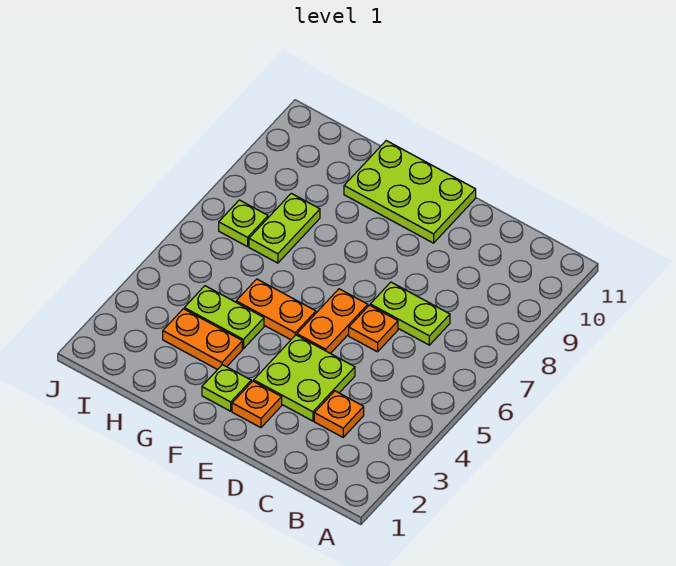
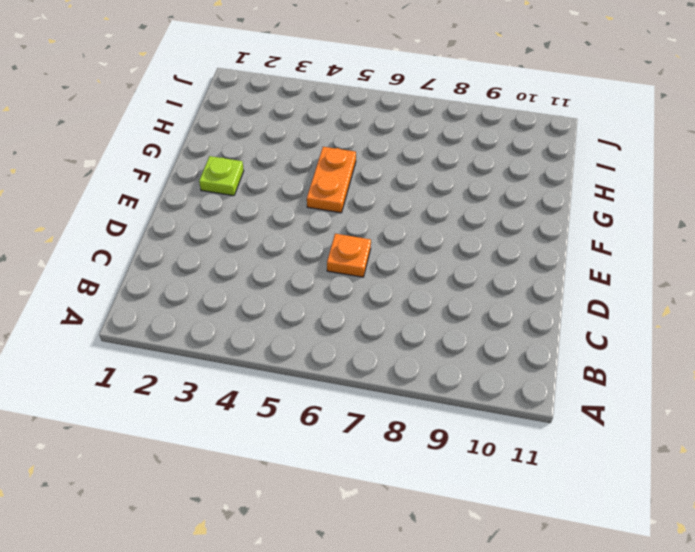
none -> orange 1x1 plate [314,391,364,437]
none -> lime 1x2 plate [370,282,450,345]
none -> lime 2x2 plate [254,335,355,421]

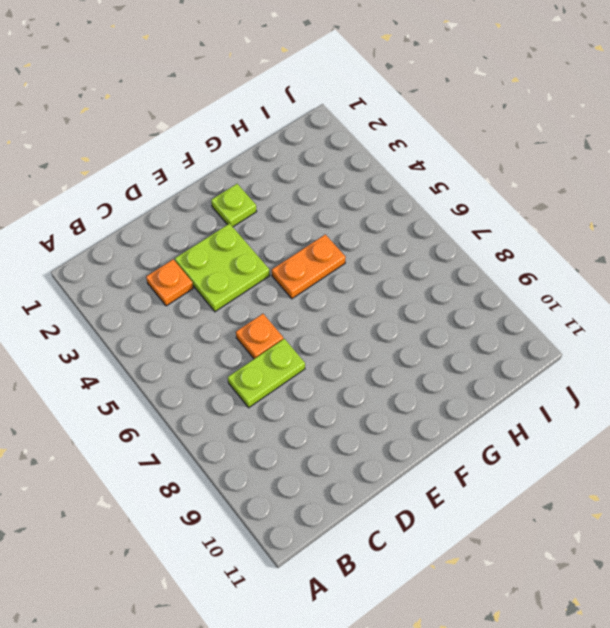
none -> orange 1x1 plate [232,381,282,428]
none -> orange 1x2 plate [297,289,368,354]
none -> lime 2x3 plate [344,141,476,243]

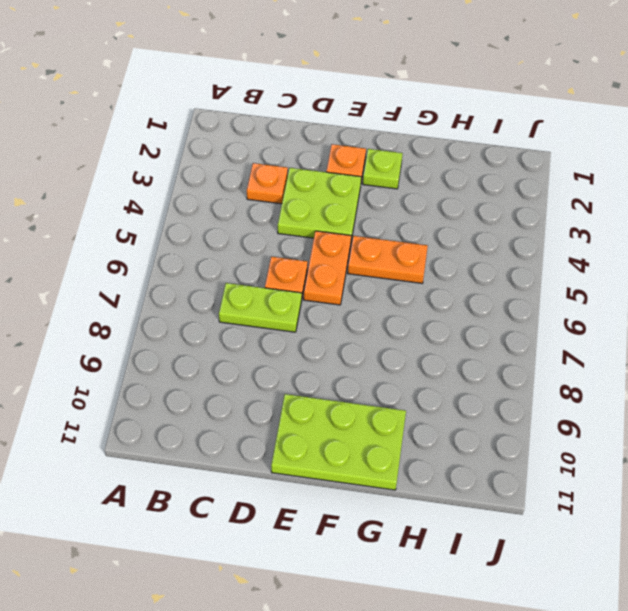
none -> orange 1x2 plate [163,309,242,370]
none -> lime 1x2 plate [184,286,264,349]
none -> lime 1x2 plate [249,193,320,263]

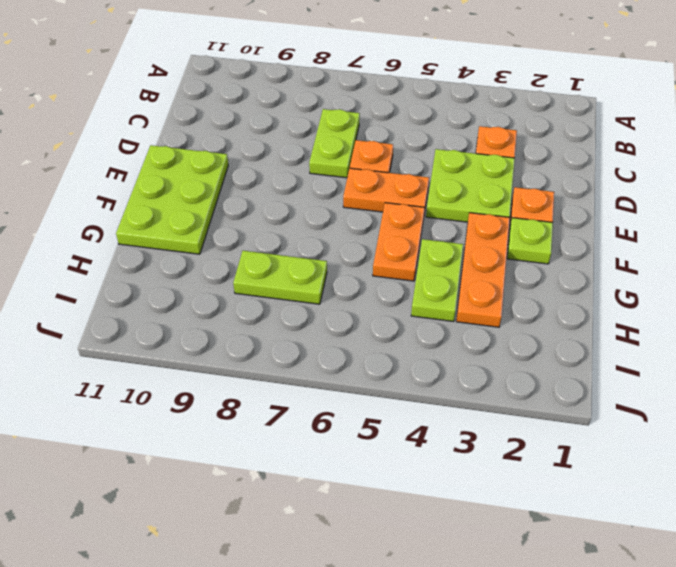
orange 1x3 plate [456,213,510,327] -> orange 1x2 plate [163,309,242,370]
none -> lime 1x1 plate [219,200,268,247]

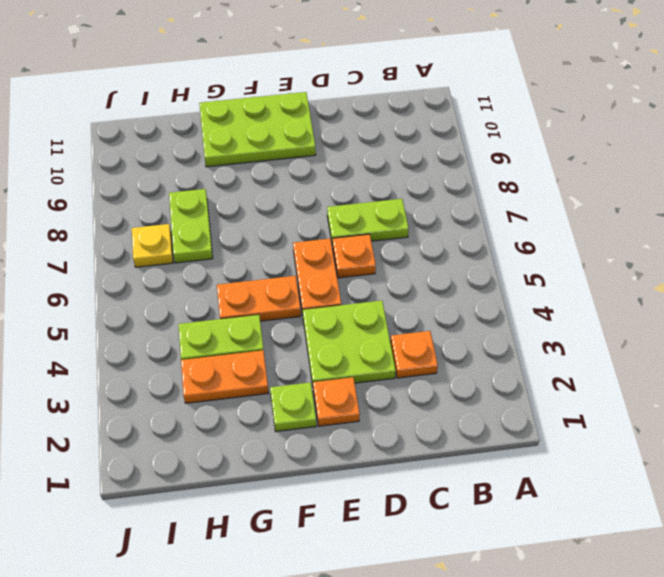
yellow 1x1 plate [132,224,173,267] -> lime 1x1 plate [219,200,268,247]

